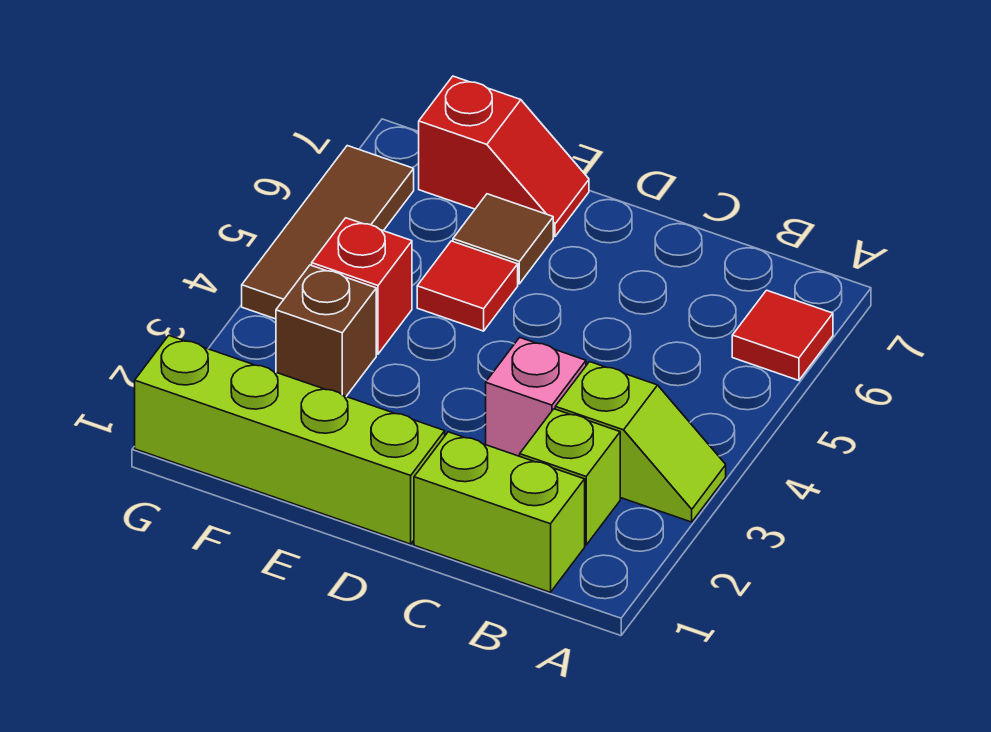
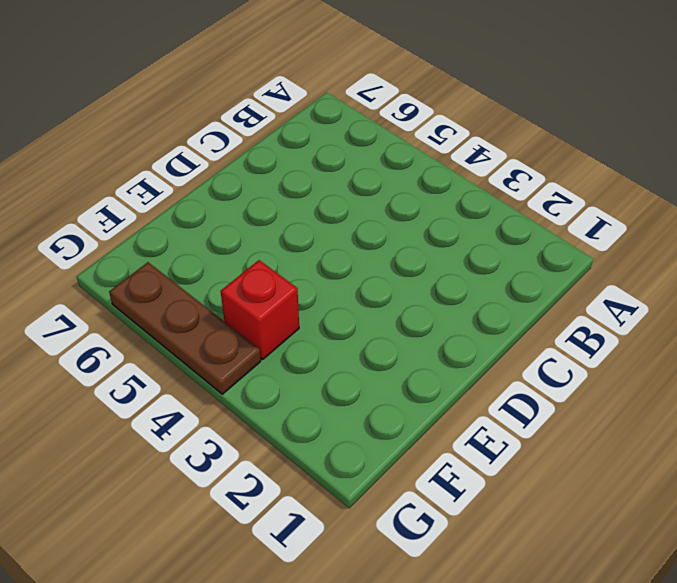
brown 1x3 plate [109,262,261,394] -> brown 1x3 tile [242,146,414,319]
none -> lime 1x2 slope [555,362,726,522]
none -> red 1x1 tile [732,290,833,380]
none -> lime 1x2 brick [414,432,585,592]

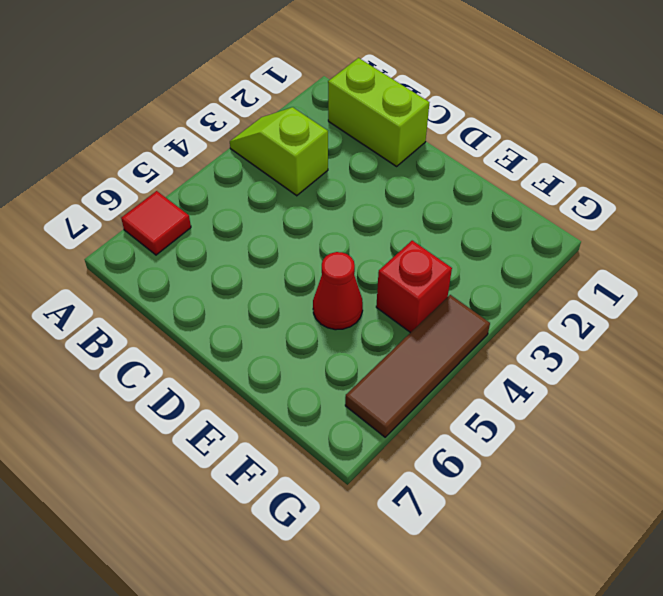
red 1x1 cone [313,252,363,330] -> red 1x1 tile [417,241,518,331]
none -> lime 1x1 brick [520,409,620,545]
none -> pink 1x1 brick [486,337,586,456]
none -> lime 1x4 brick [135,336,445,544]

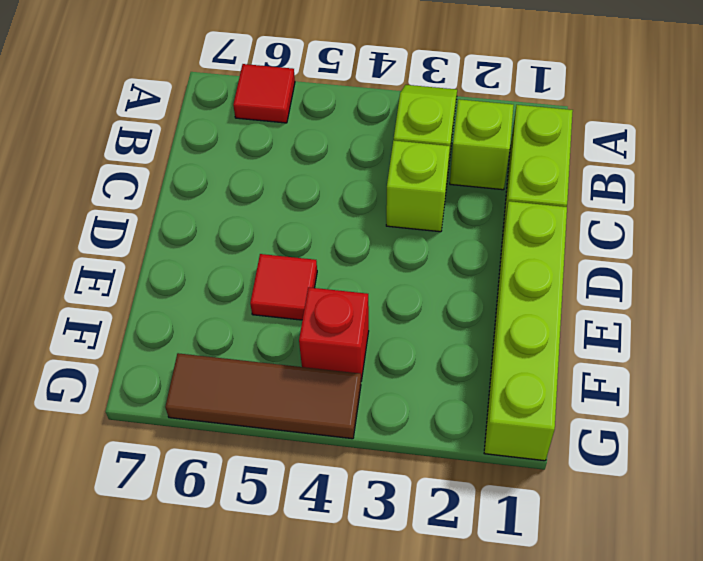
lime 1x1 brick [386,140,450,232] -> pink 1x1 brick [486,337,586,456]
none -> brown 1x1 tile [453,194,553,284]
none -> red 1x2 slope [419,76,589,237]
none -> brown 1x1 brick [276,265,376,396]

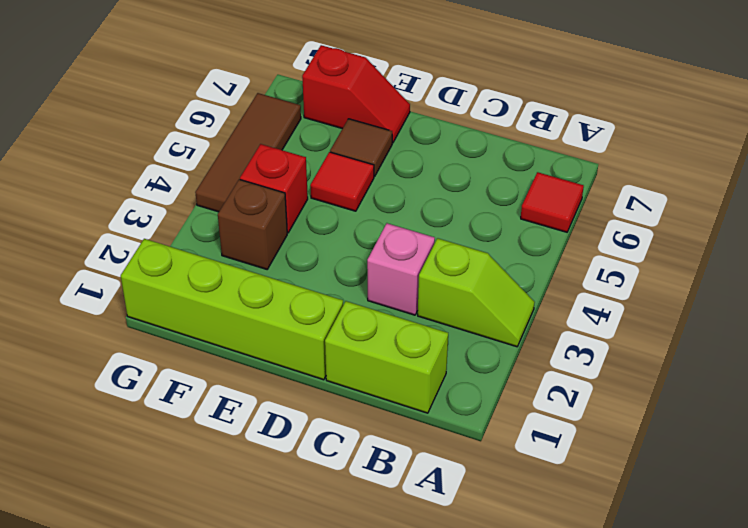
none -> lime 1x1 brick [520,409,620,545]

